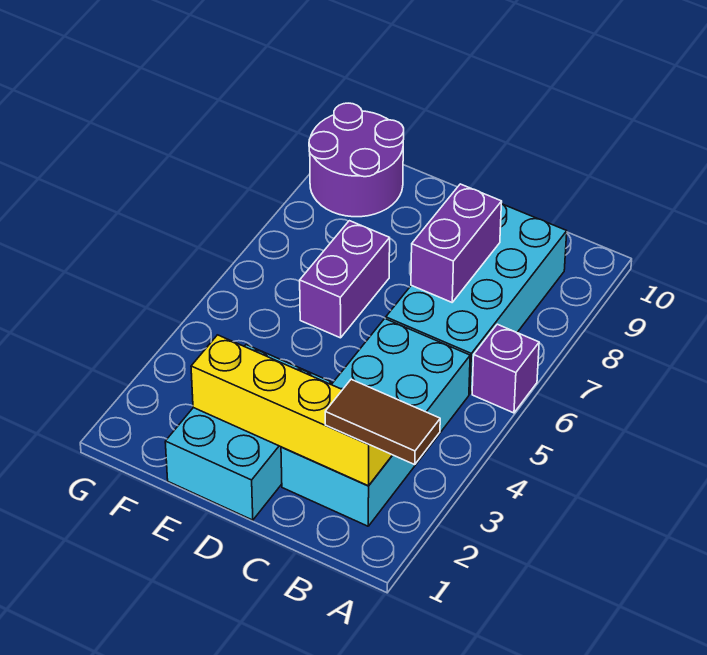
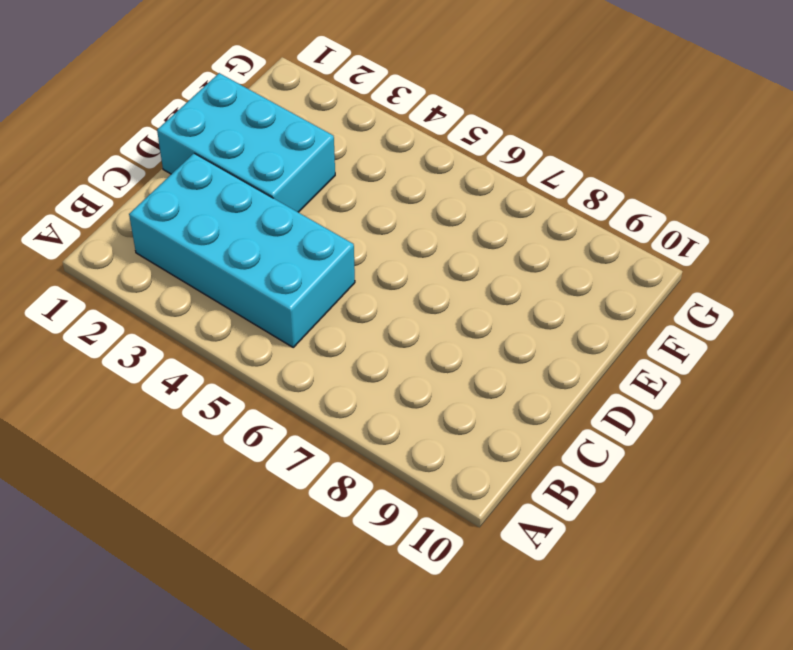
none -> purple 1x1 brick [472,324,539,413]
none -> cyan 2x4 brick [386,203,567,394]

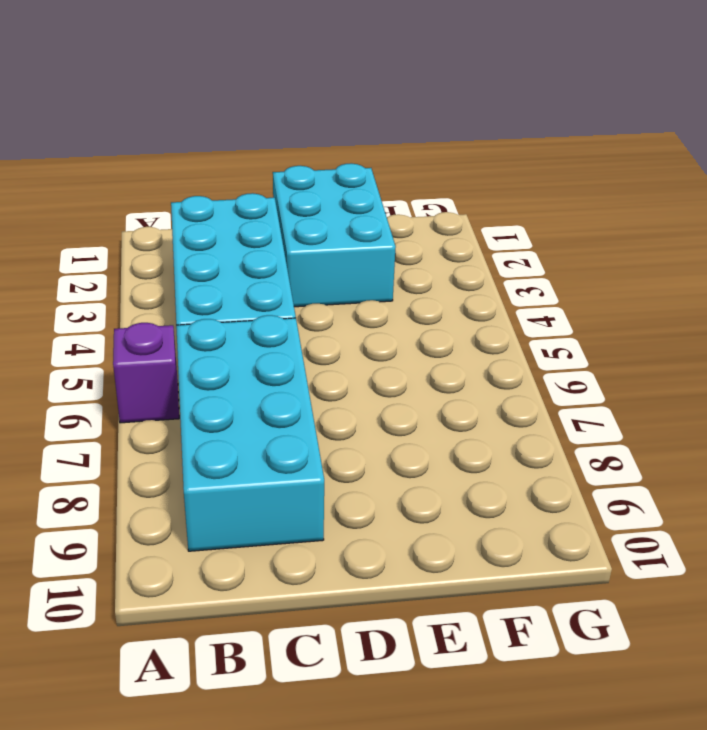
none -> purple 1x2 brick [300,221,390,338]
none -> purple 2x2 round brick [309,103,404,217]

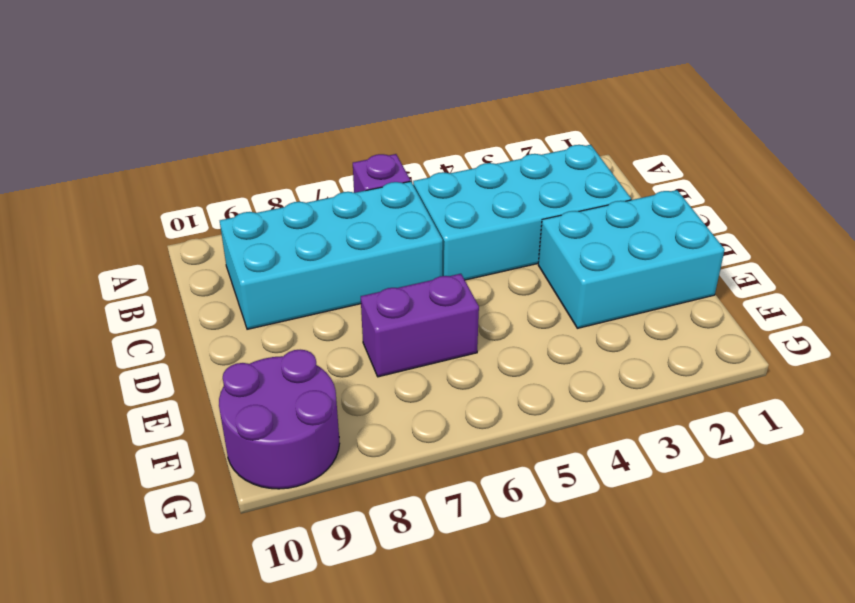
none -> yellow 1x4 brick [191,335,392,486]
none -> purple 1x2 brick [411,184,502,302]

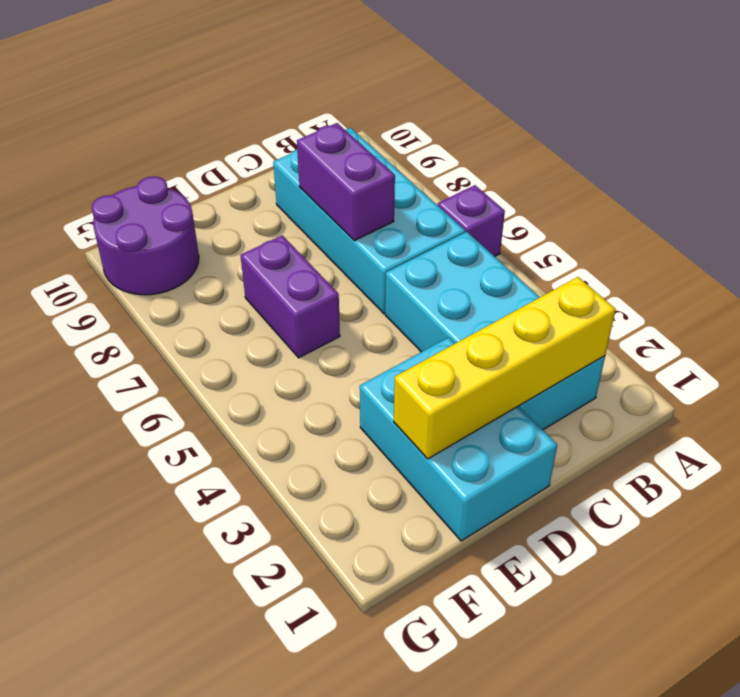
none -> brown 1x2 tile [325,379,440,464]

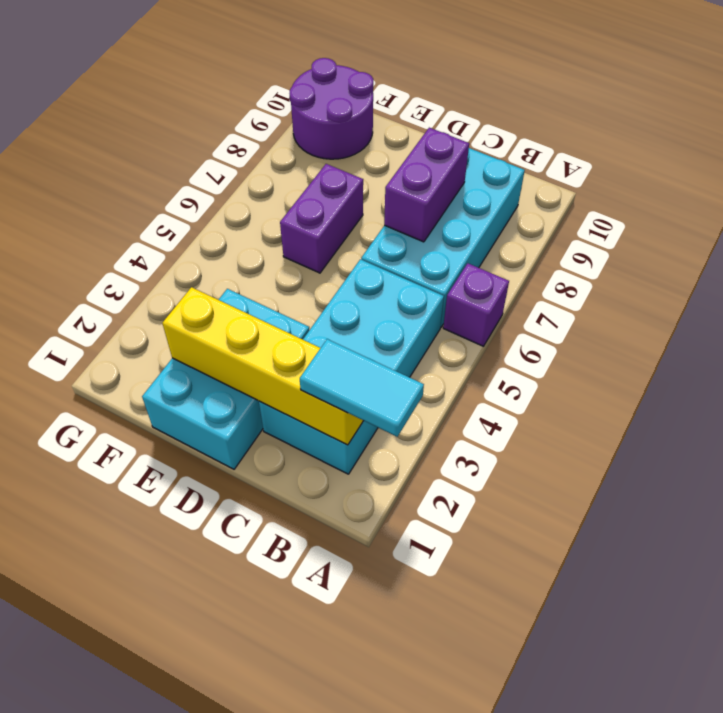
cyan 1x2 tile [300,339,424,437] -> brown 1x2 tile [325,379,440,464]

